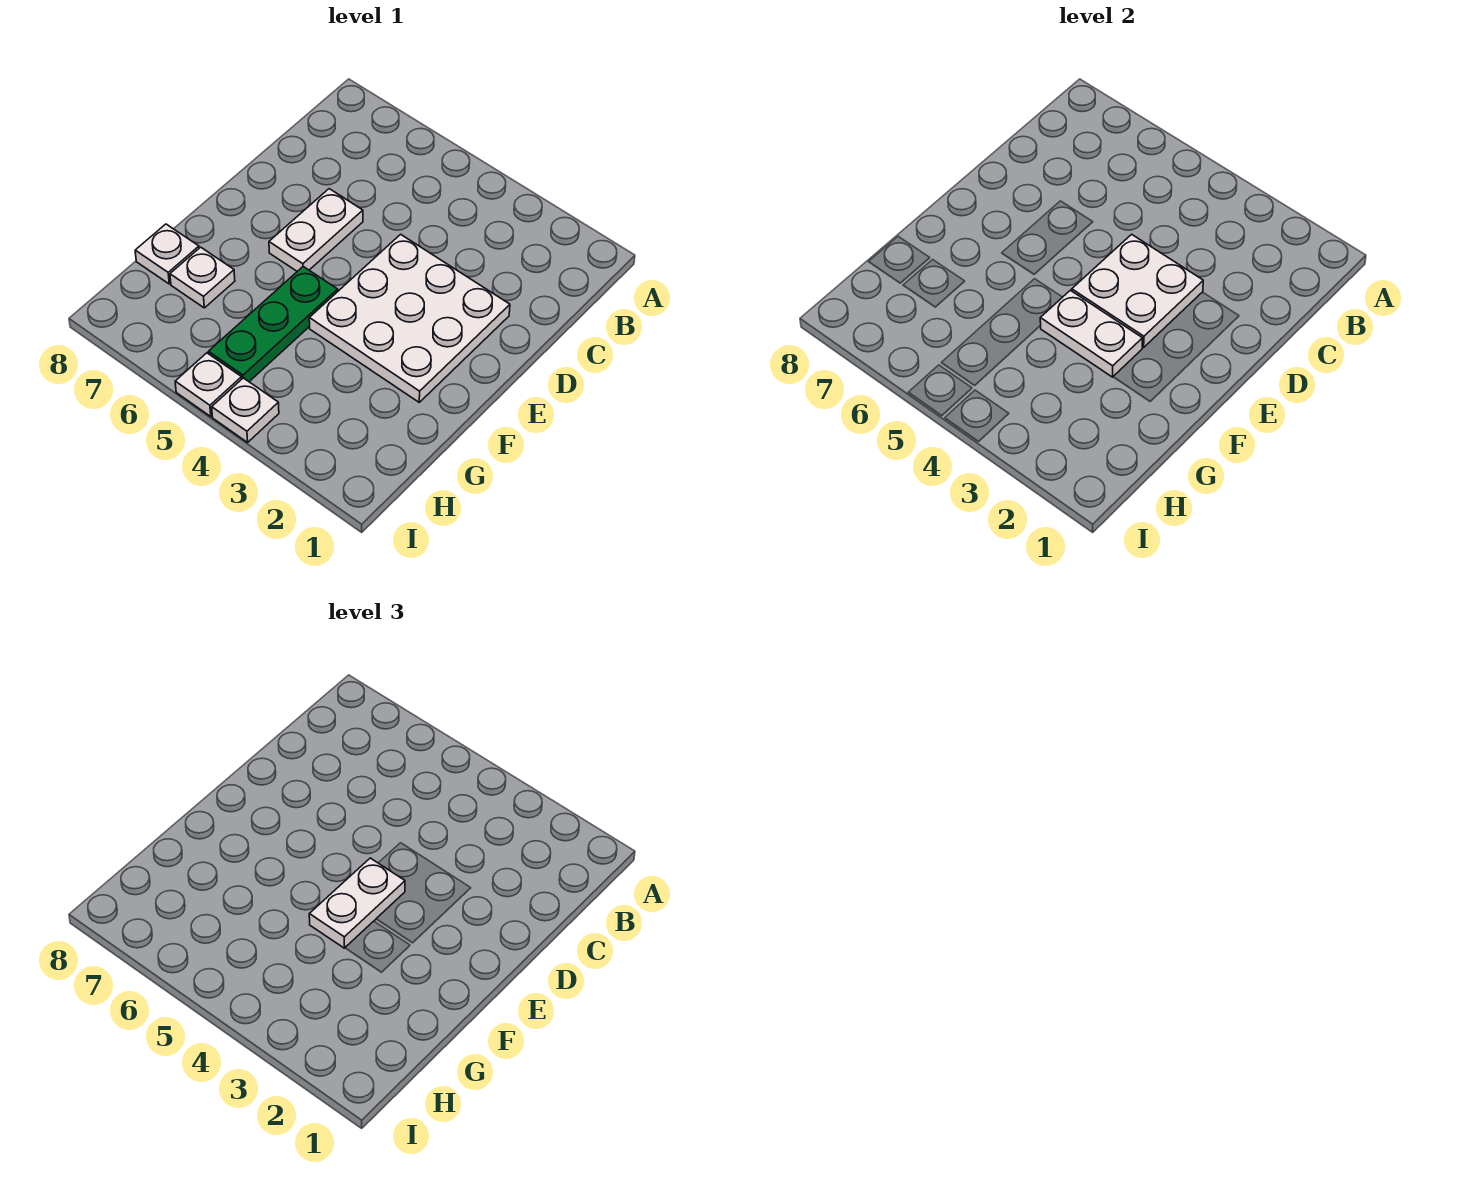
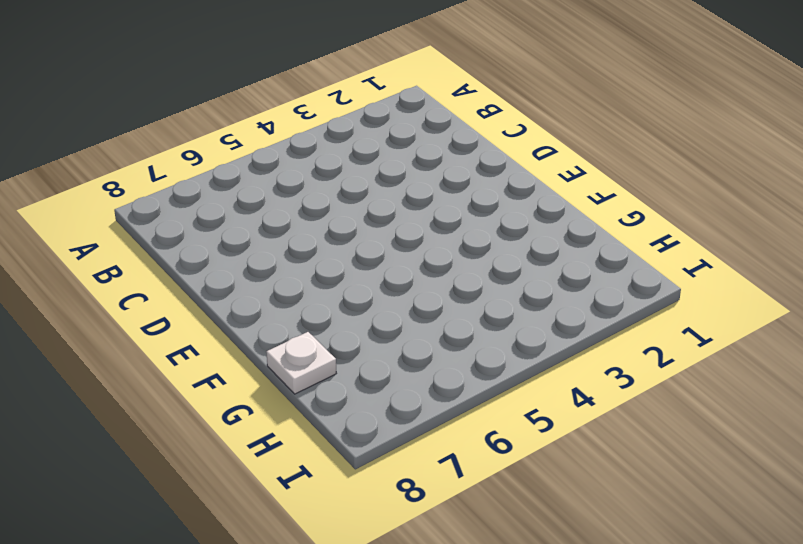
none -> white 3x3 plate [309,234,510,402]
none -> white 1x2 plate [269,189,363,271]

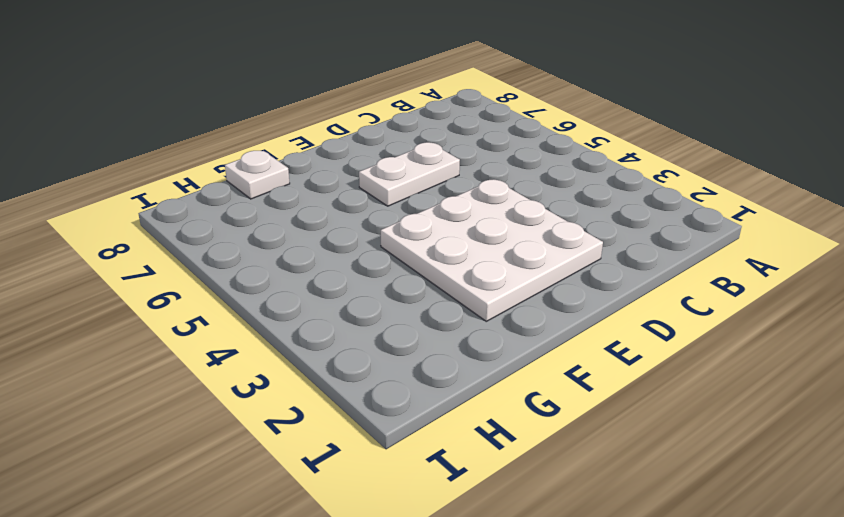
none -> green 1x3 plate [209,267,338,381]
none -> white 1x1 plate [170,247,235,308]

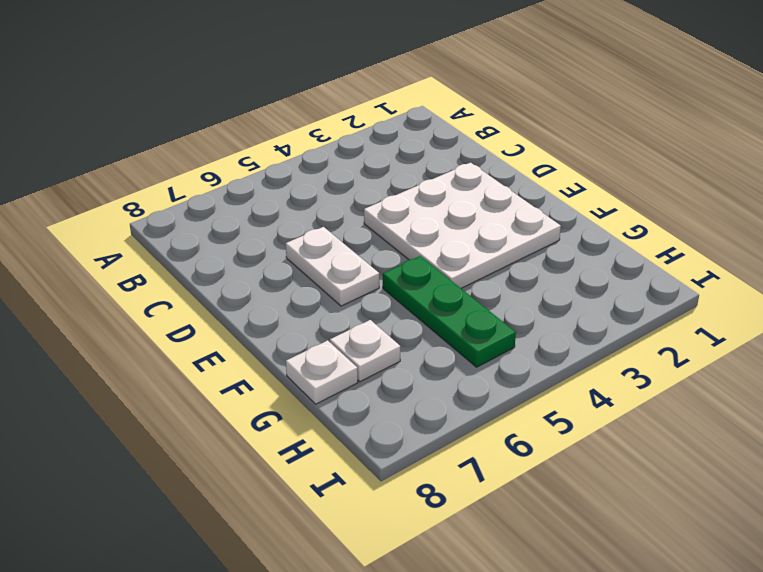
none -> white 1x1 plate [212,378,279,442]
none -> white 1x1 plate [175,353,242,417]

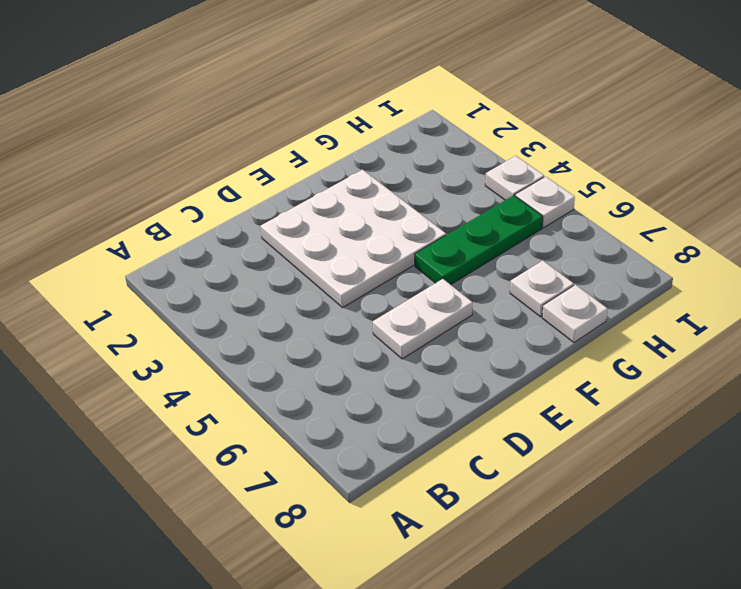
none -> white 2x2 plate [1072,234,1203,347]
none -> white 1x2 plate [1040,290,1142,377]

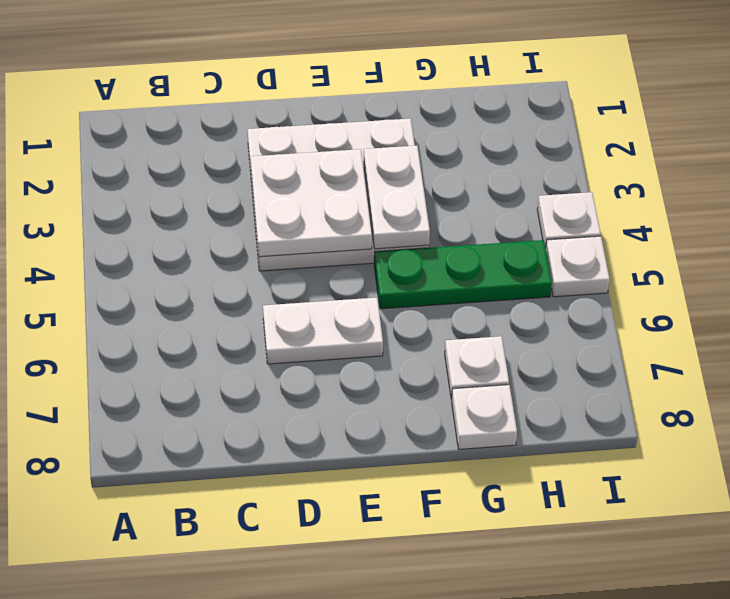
none -> white 1x2 plate [309,858,405,948]

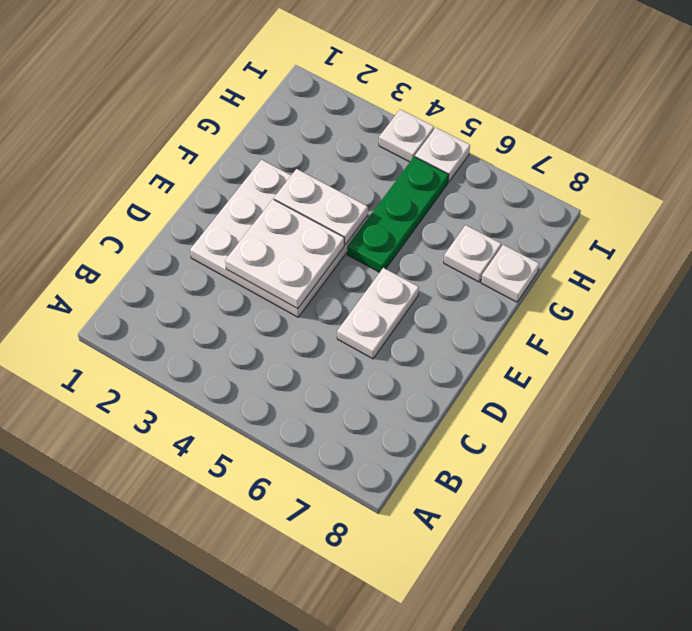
none -> white 1x2 plate [309,858,405,948]

